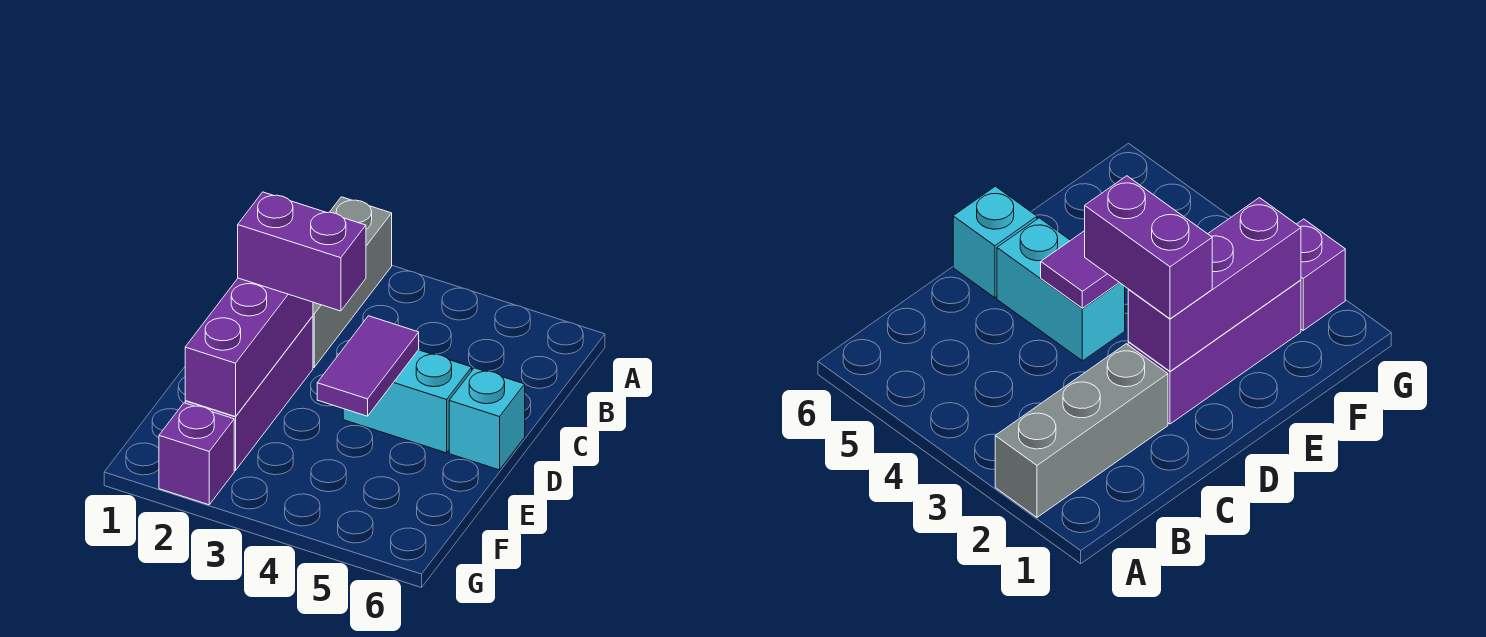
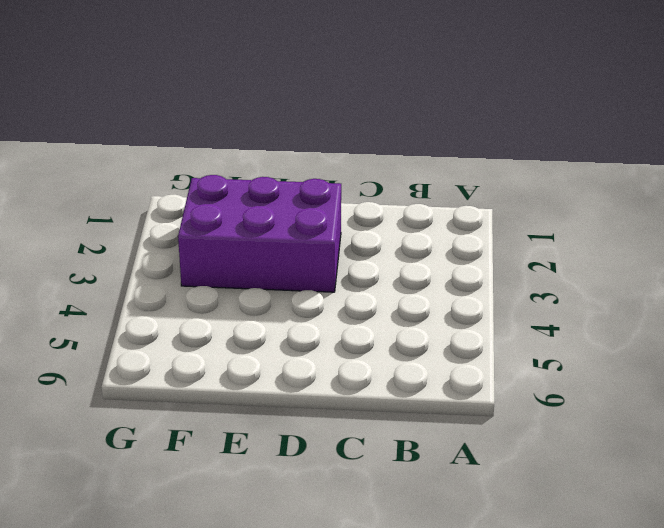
purple 2x3 brick [178,175,341,292] -> purple 1x3 brick [185,316,313,470]
none -> grey 1x3 brick [313,197,392,367]
none -> cyan 1x2 brick [343,350,472,453]

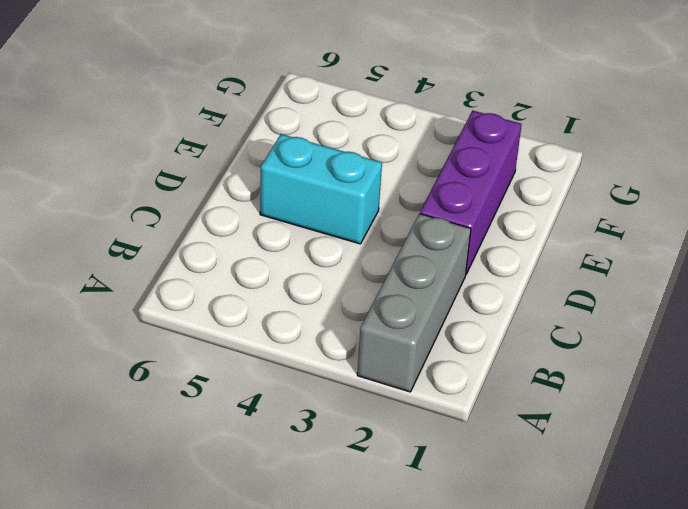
none -> cyan 1x1 brick [449,368,525,470]
none -> purple 1x1 brick [159,403,234,505]

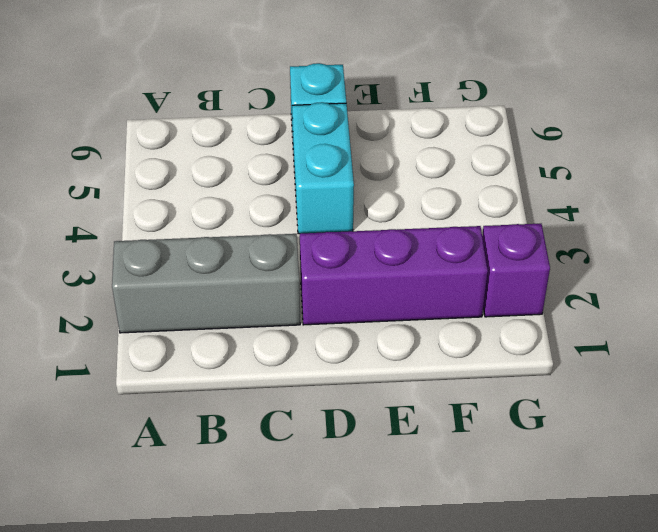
none -> purple 1x3 brick [185,278,313,417]
none -> purple 1x2 tile [317,316,419,416]

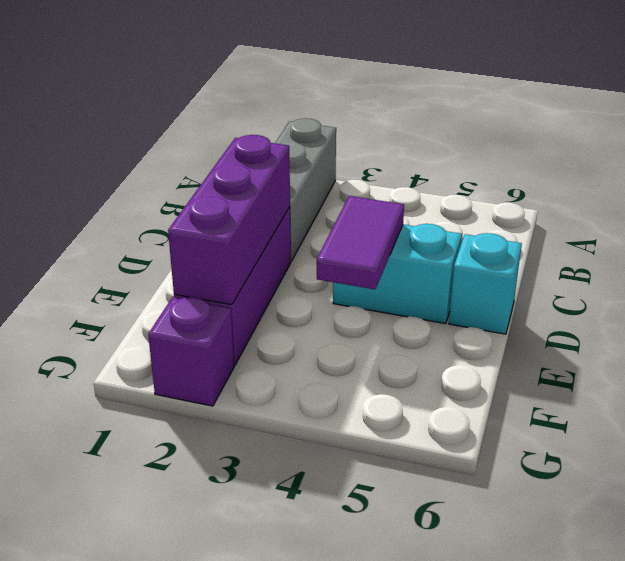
none -> purple 1x2 brick [238,192,366,311]

